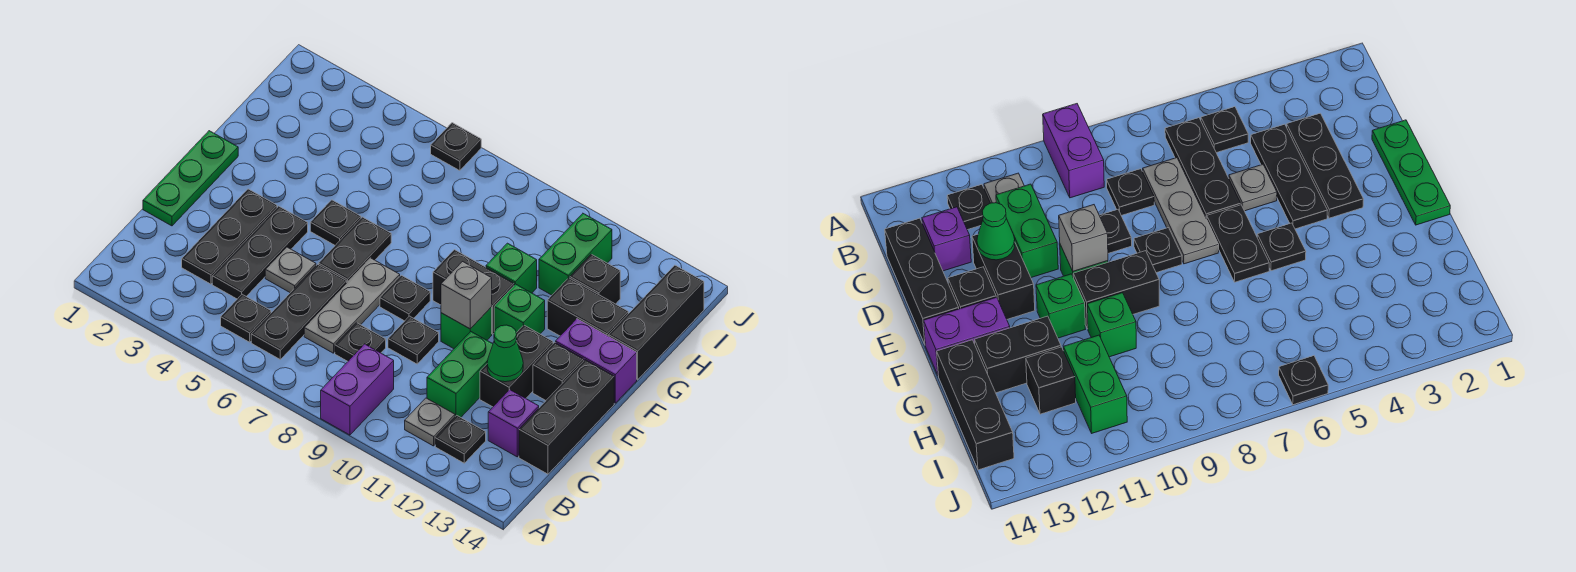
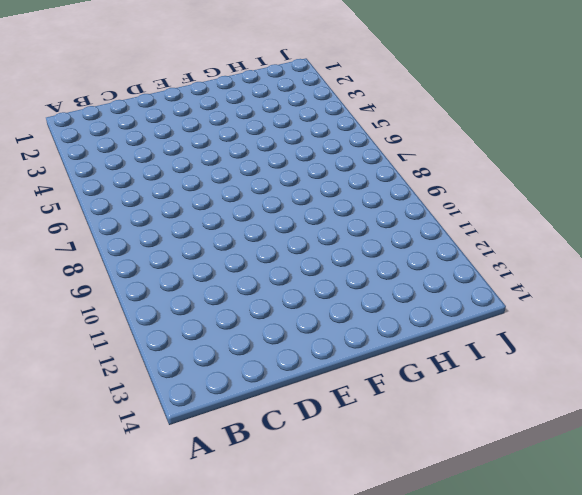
none -> purple 1x2 brick [321,344,394,435]
none -> black 1x1 plate [221,294,271,342]
none -> black 1x3 plate [251,264,347,359]
none -> grey 1x1 plate [405,398,455,446]

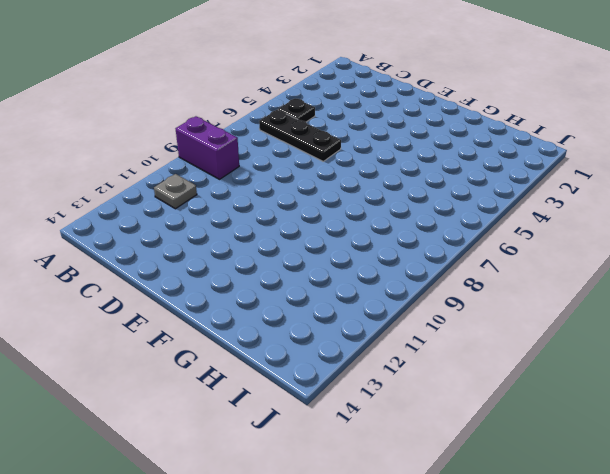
none -> black 1x1 plate [435,415,486,463]
none -> black 1x3 plate [182,189,277,284]
none -> black 1x3 plate [212,206,308,299]
none -> grey 1x3 plate [304,258,400,353]

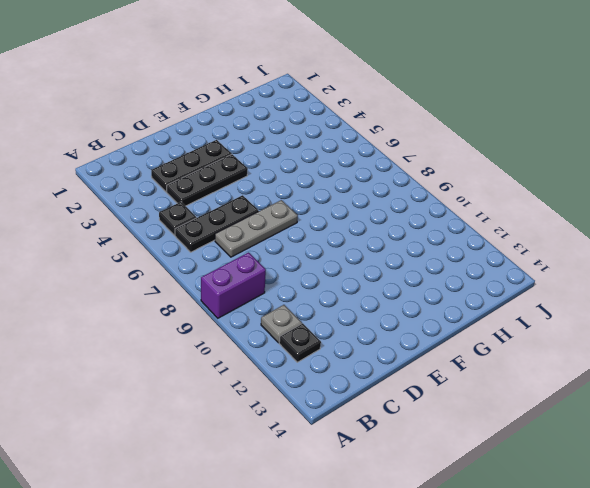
none -> black 1x1 plate [335,323,386,361]
none -> green 1x2 brick [427,331,493,417]
none -> purple 1x1 brick [488,390,539,457]
none -> black 1x3 brick [519,360,614,474]

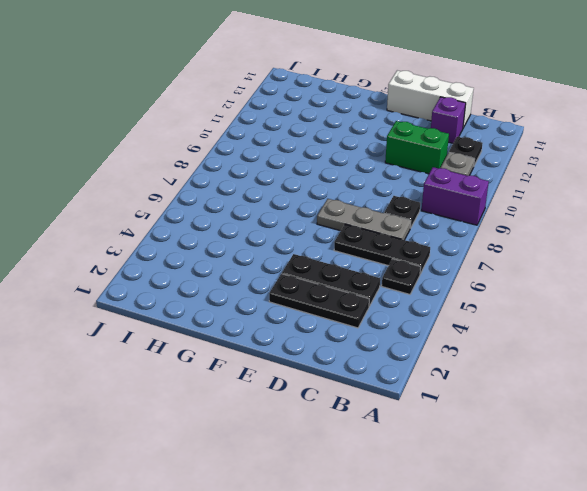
white 1x3 brick [387,70,474,128] -> black 1x3 brick [519,360,614,474]
none -> green 1x3 plate [143,131,238,226]
none -> grey 1x1 plate [265,247,316,293]
none -> black 1x1 plate [388,316,439,364]
none -> black 1x2 brick [480,325,553,407]

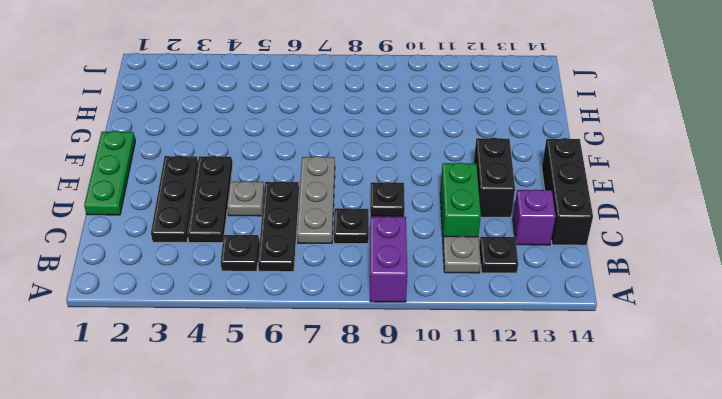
none -> black 1x2 plate [319,217,391,282]
none -> black 1x1 plate [380,275,430,321]
none -> green 1x1 brick [441,307,492,349]
none -> black 1x1 brick [533,342,584,400]

